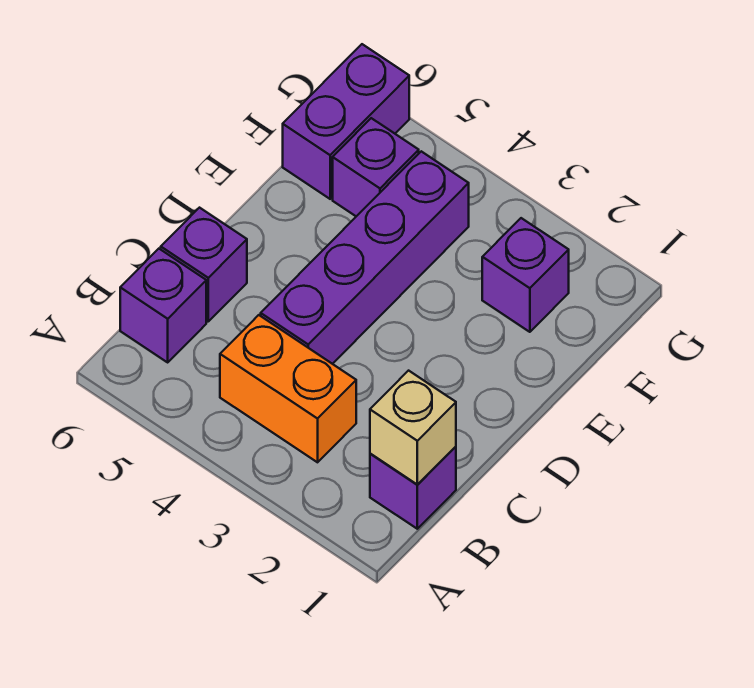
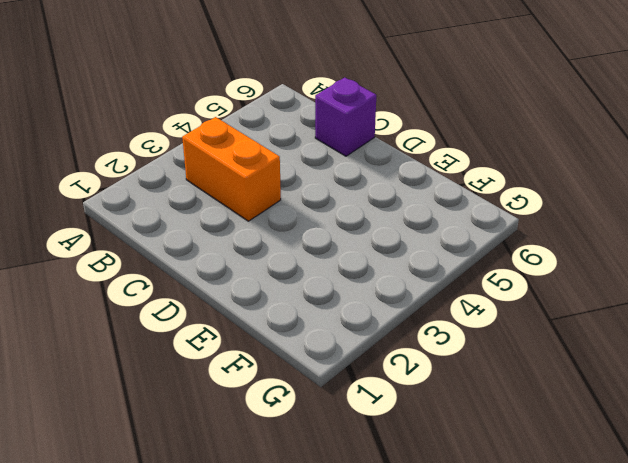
orange 1x2 brick [182,117,281,221] -> orange 1x2 brick turned to [220,315,356,462]
none -> purple 1x1 brick [370,447,456,529]
none -> purple 1x1 brick [120,249,206,362]

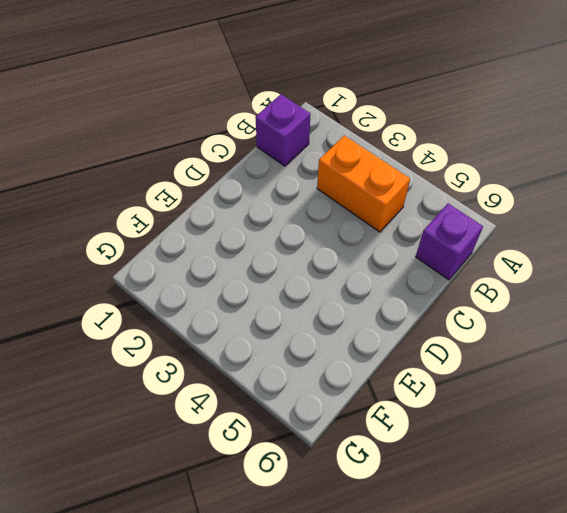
none -> purple 1x4 brick [261,151,469,364]
none -> purple 1x1 brick [161,208,247,321]

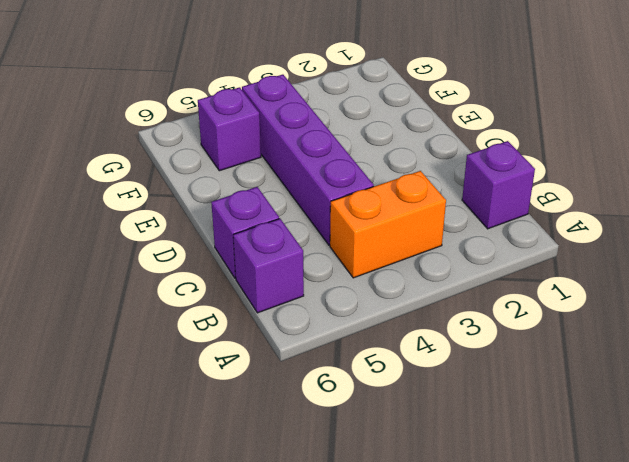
none -> purple 1x1 brick [482,218,569,332]
none -> purple 1x2 brick [283,44,409,199]

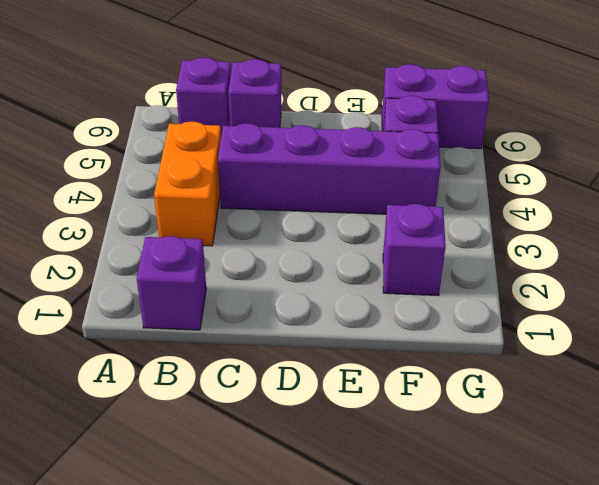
none -> tan 1x1 brick [370,371,456,484]

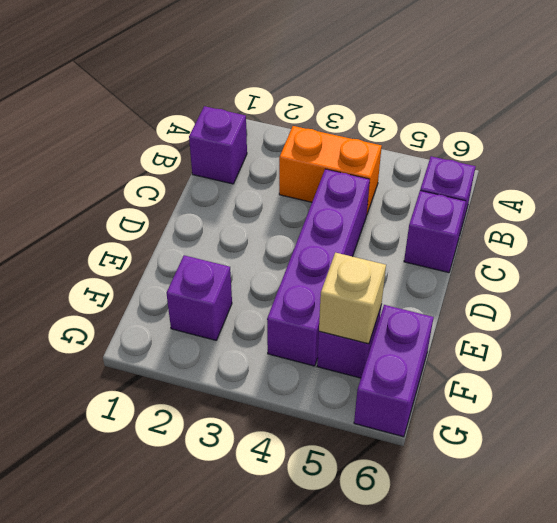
tan 1x1 brick [319,253,386,344] -> tan 1x1 brick moved to [370,371,456,484]

